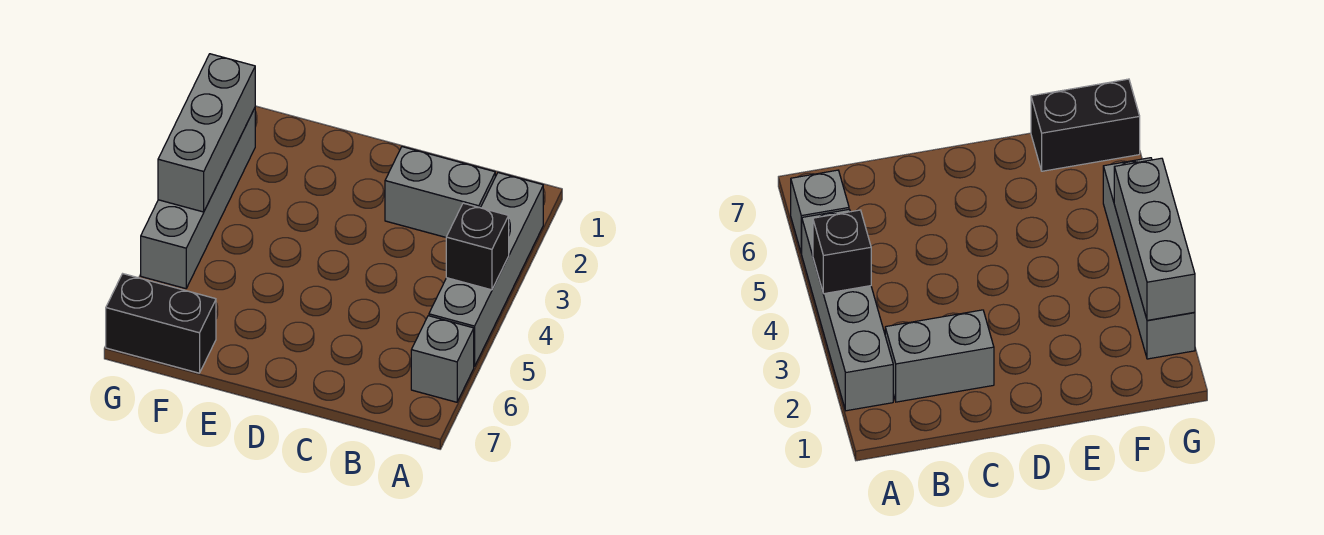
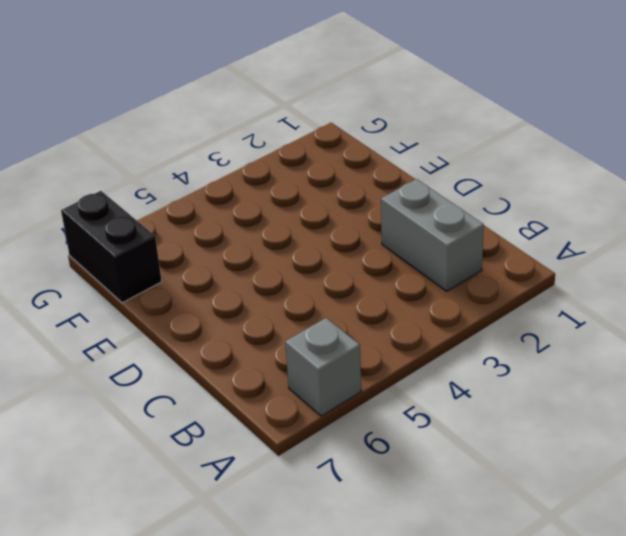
none -> grey 1x4 brick [429,173,543,367]
none -> grey 1x4 brick [141,108,255,289]

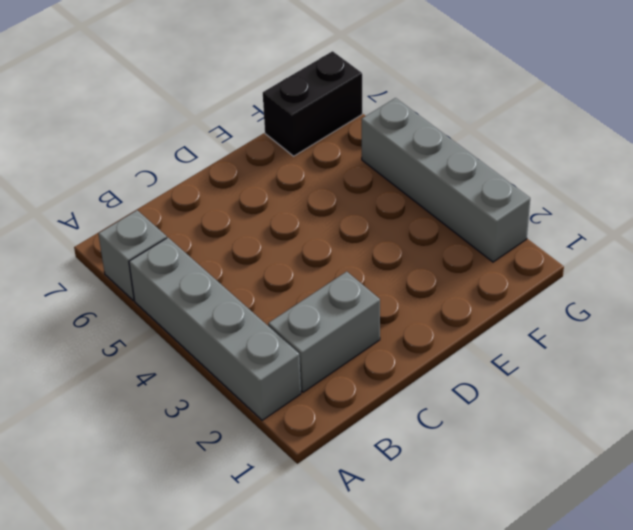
none -> black 1x1 brick [446,203,509,290]
none -> grey 1x3 brick [158,54,255,212]

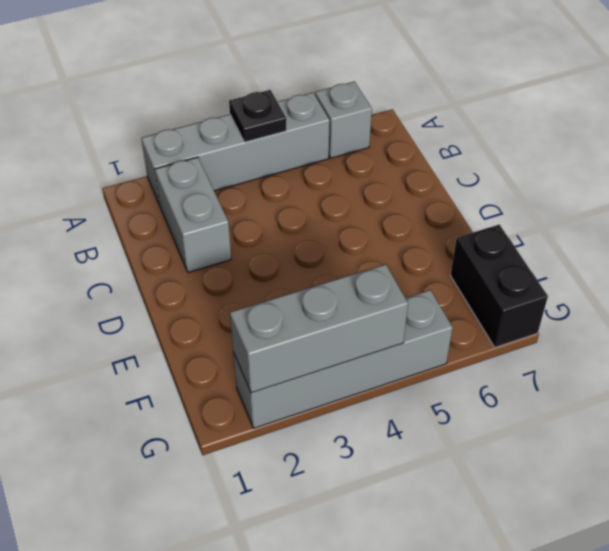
black 1x1 plate [229,90,286,142] -> black 1x1 brick [446,203,509,290]

